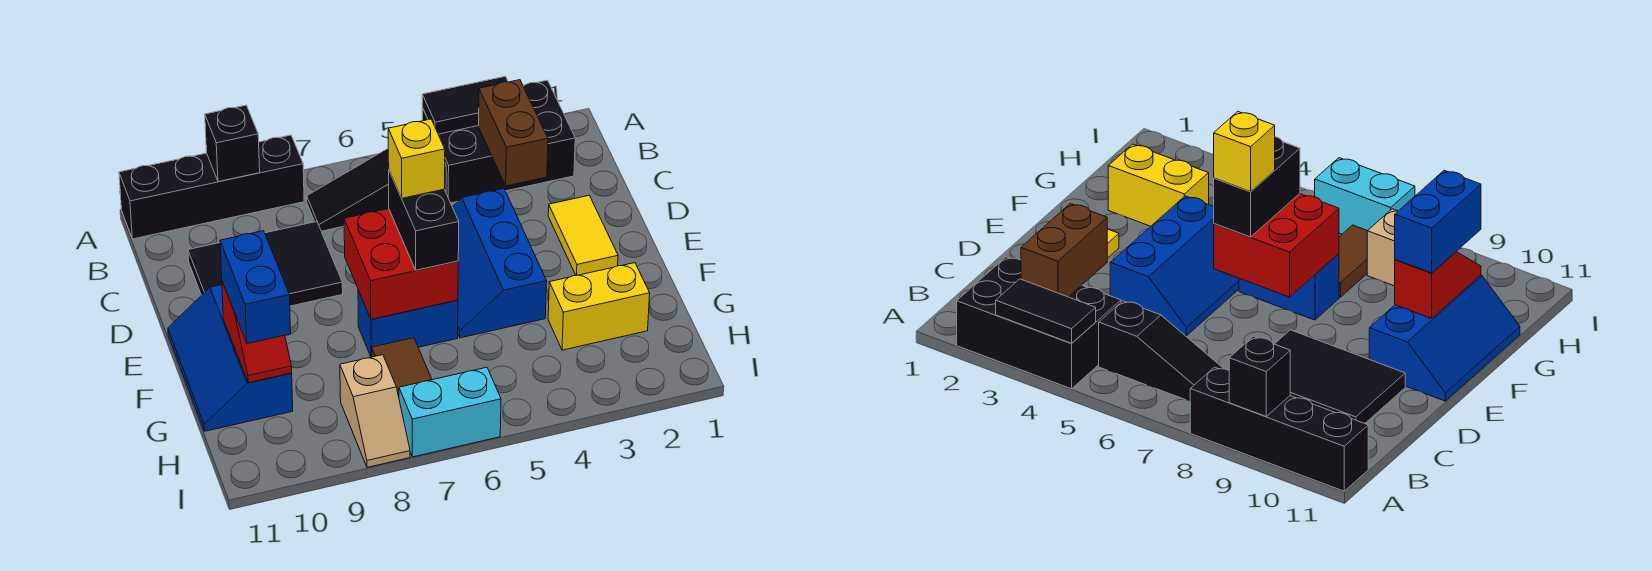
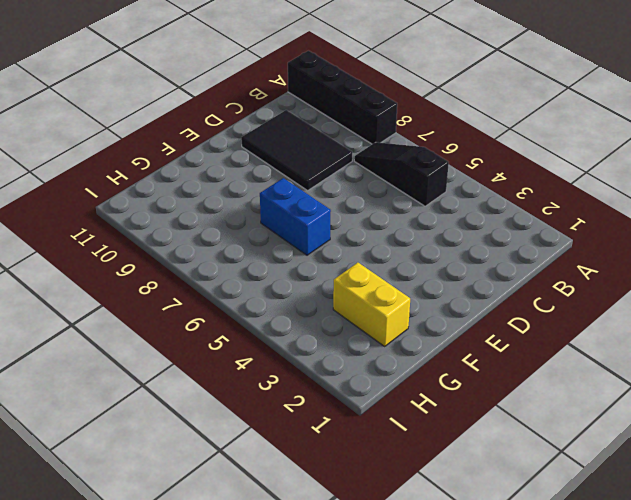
none -> black 2x3 brick [422,80,575,203]
none -> yellow 1x2 tile [548,196,618,275]
none -> blue 2x3 slope [453,189,547,338]

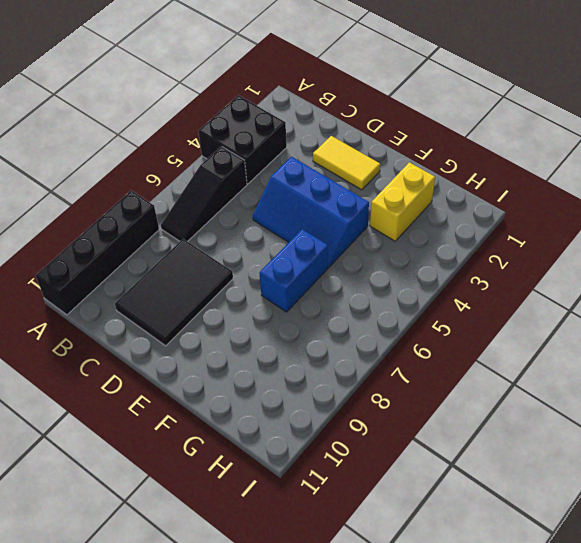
black 2x2 brick [198,95,287,184] -> black 2x3 brick [422,80,575,203]
none -> blue 2x3 slope [168,285,293,431]
none -> brown 1x2 tile [372,338,432,396]
none -> tan 1x2 slope [340,355,410,467]

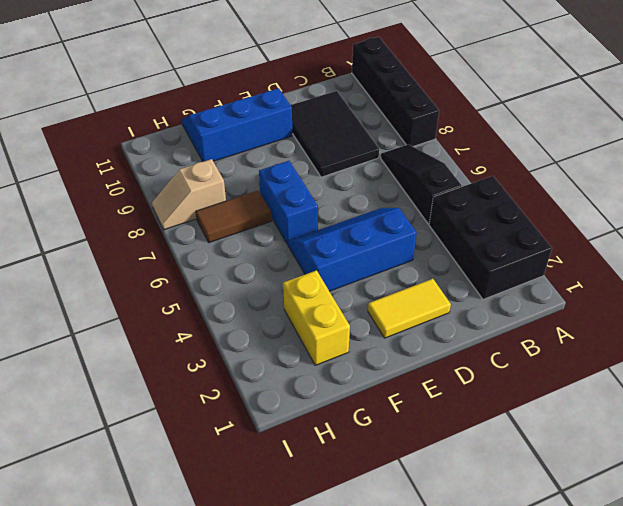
none -> cyan 1x2 brick [399,367,501,457]
none -> black 1x2 tile [422,76,508,134]
none -> black 1x1 brick [205,105,260,182]

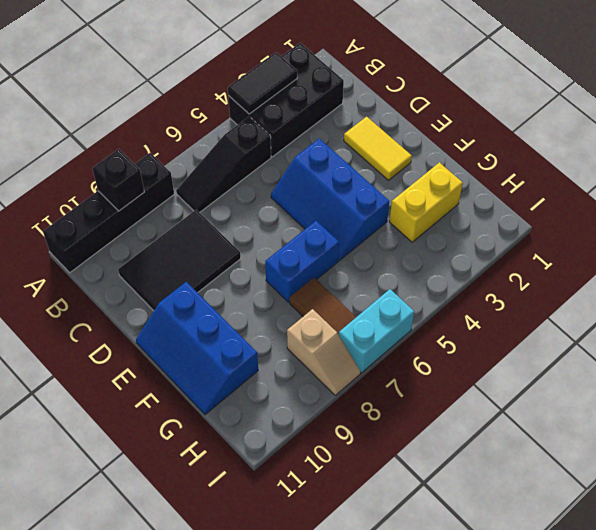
none -> brown 1x2 brick [479,80,548,186]
none -> red 2x2 brick [344,209,458,319]
none -> red 1x2 slope [222,282,292,383]

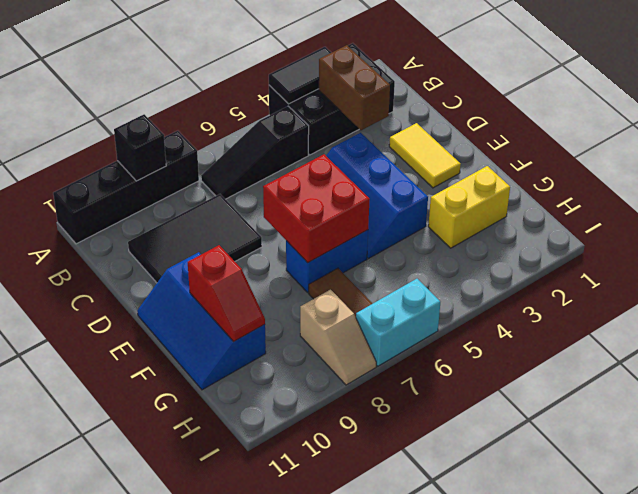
none -> black 1x2 brick [389,171,459,270]
none -> blue 1x2 brick [220,231,291,344]
none -> yellow 1x1 brick [388,119,445,198]

